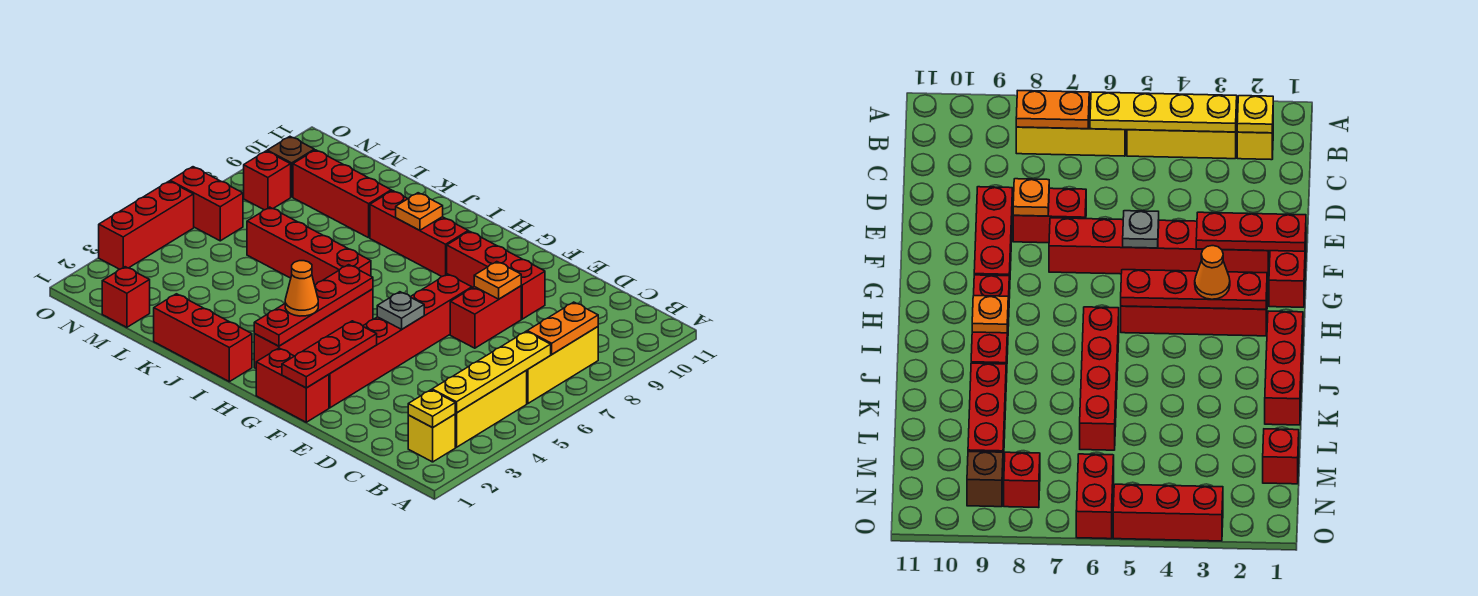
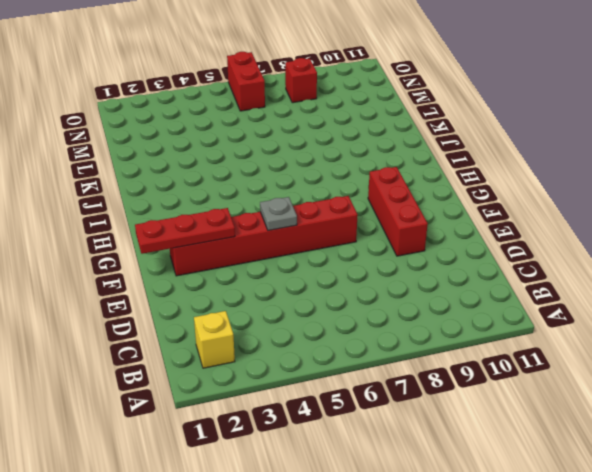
none -> yellow 1x3 brick [455,370,527,447]
none -> yellow 1x3 brick [527,327,598,404]
none -> red 1x2 brick [450,286,521,348]

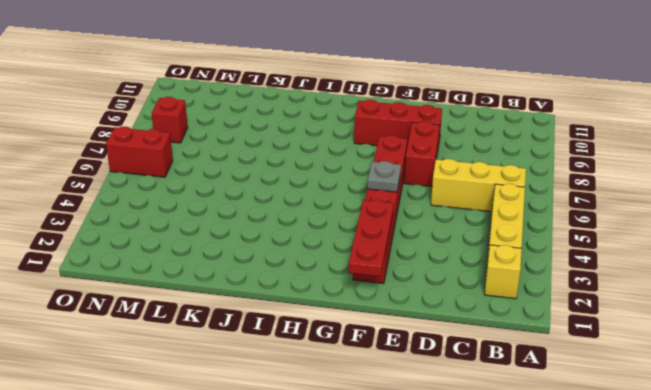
yellow 1x3 brick [431,159,526,212] -> yellow 1x3 brick turned to [527,327,598,404]
none -> red 1x2 brick [256,348,329,422]
none -> red 1x4 brick [254,289,373,368]
none -> red 1x3 brick [370,191,468,276]

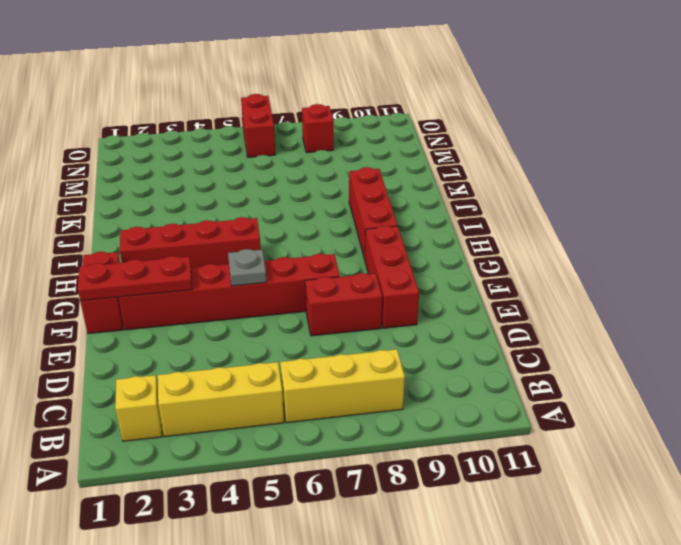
none -> red 1x3 brick [154,294,252,382]
none -> red 1x4 brick [247,207,371,285]
none -> red 1x3 brick [293,150,391,238]

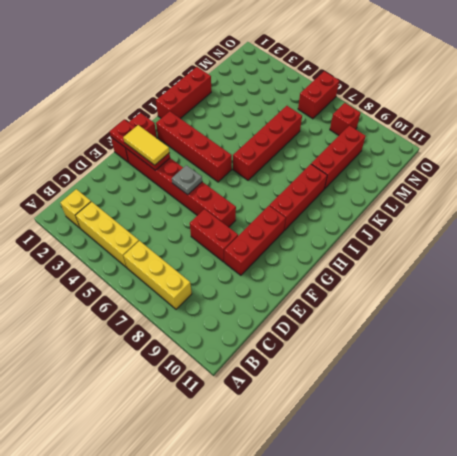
yellow 1x2 tile [123,125,169,165] -> none
none -> red 1x1 brick [102,267,150,327]
none -> brown 1x1 brick [267,137,314,197]
none -> red 1x3 brick [99,181,194,269]

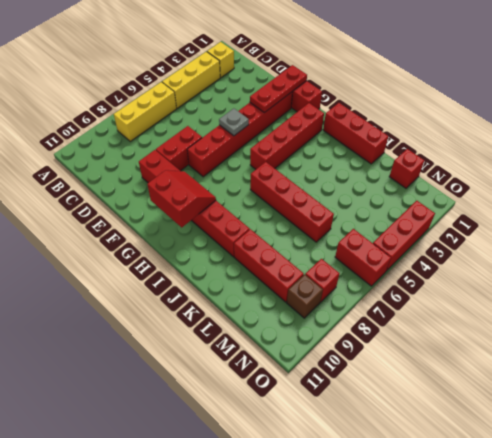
red 2x2 slope [147,170,216,227] -> none
none -> yellow 1x1 plate [408,390,455,428]
none -> yellow 1x4 plate [432,331,551,413]
none -> orange 1x2 plate [527,302,598,354]

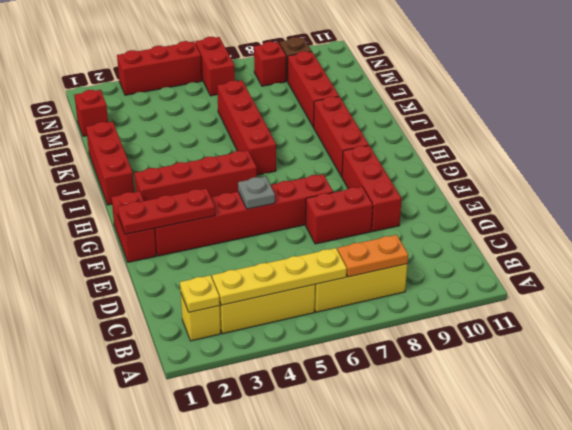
none -> orange 1x1 plate [474,262,521,299]
none -> red 1x4 plate [254,265,373,346]
none -> orange 1x1 plate [396,193,443,230]

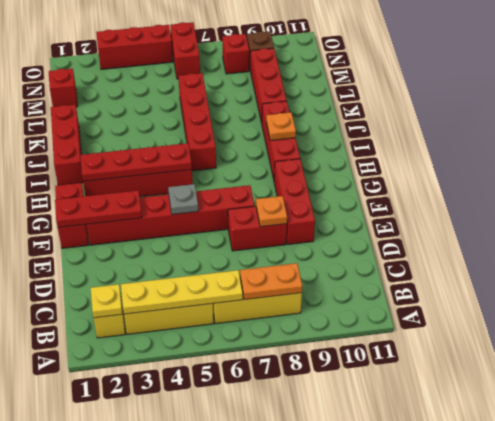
none -> orange 1x1 cone [285,261,318,316]

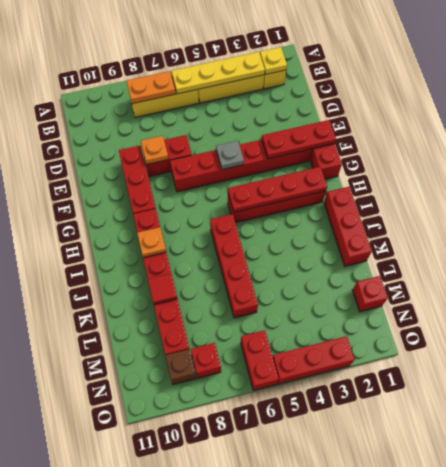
red 1x1 tile [148,273,177,304] -> none
none -> orange 1x1 cone [285,261,318,316]

